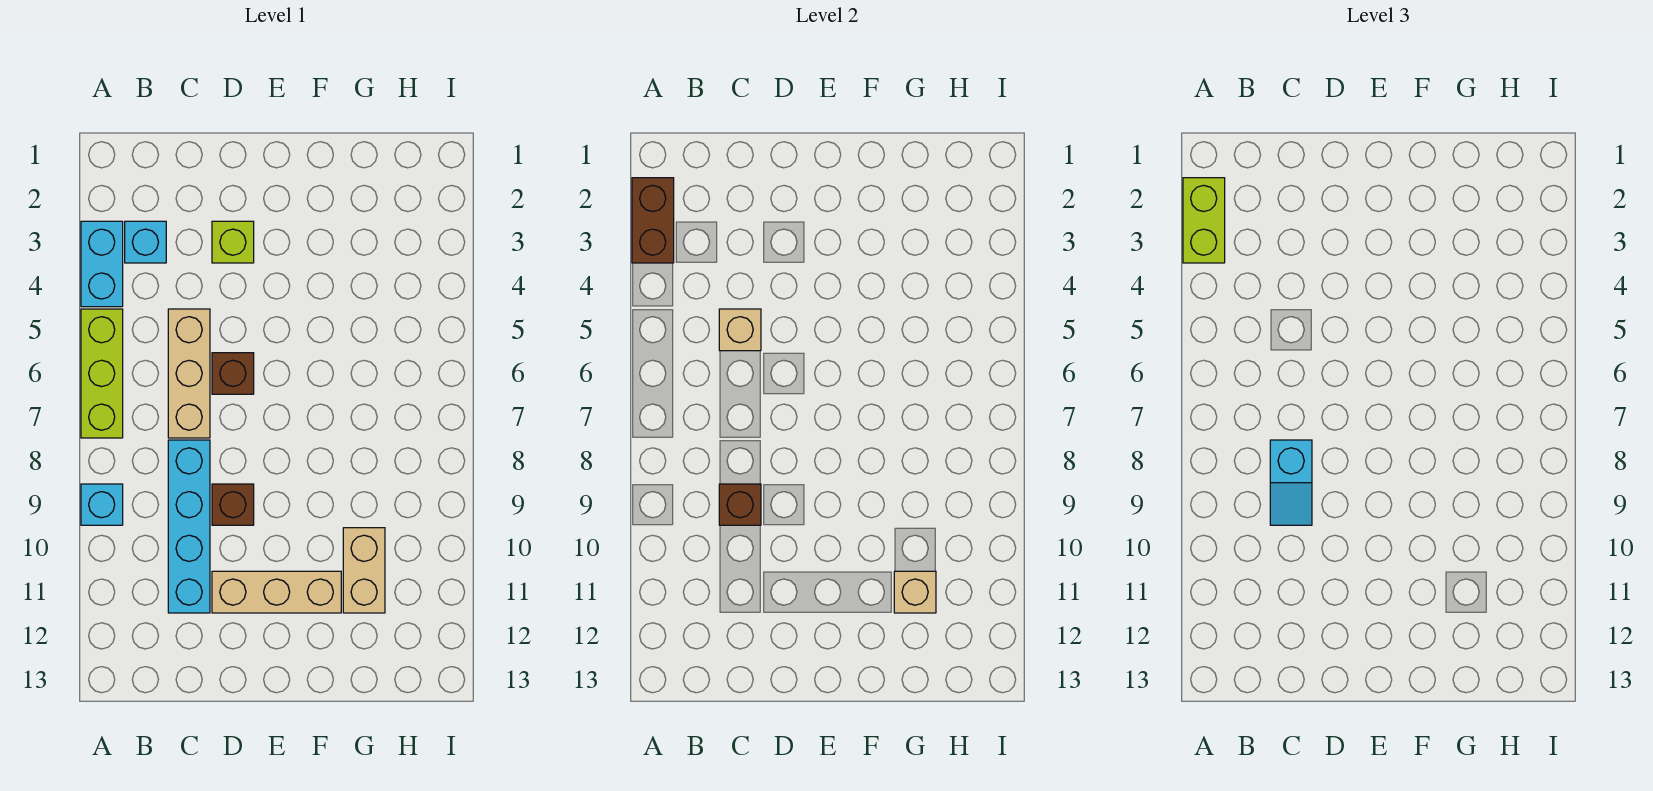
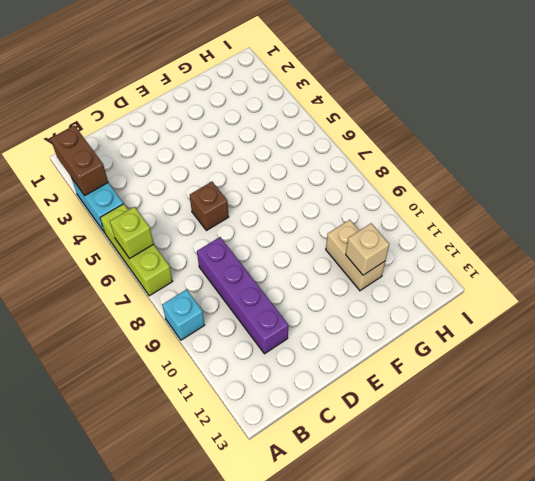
lime 1x1 brick [110,207,154,259] -> lime 1x1 brick moved to [212,221,254,263]
purple 1x4 brick [197,237,288,354] -> cyan 1x4 brick [168,440,210,613]
none -> cyan 1x1 brick [125,221,166,263]
none -> tan 1x3 brick [168,309,210,438]
none -> brown 1x1 brick [212,484,254,525]

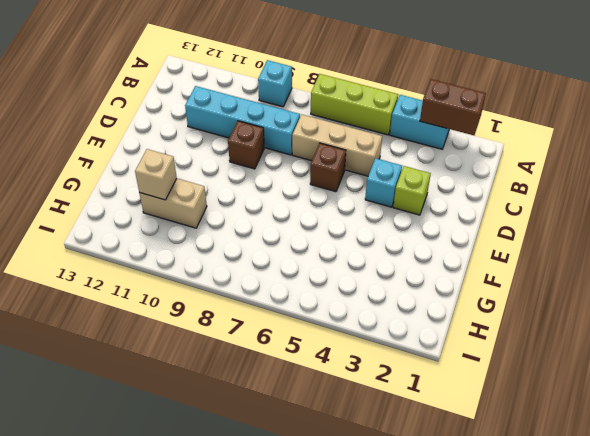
cyan 1x1 brick [365,158,402,207] -> cyan 1x1 brick moved to [125,221,166,263]
none -> tan 1x3 brick [212,571,341,613]
none -> tan 1x1 brick [719,309,761,351]
none -> brown 1x1 brick [719,484,761,525]

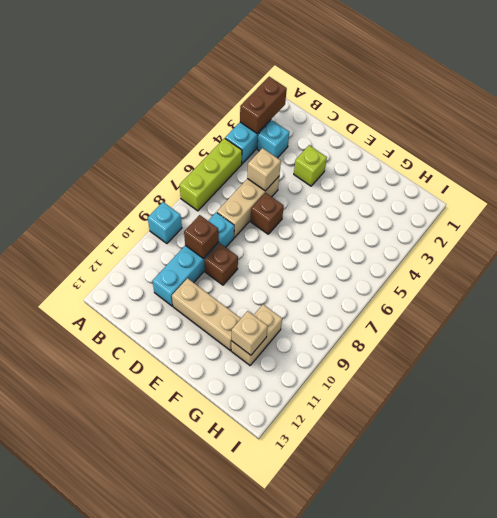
none -> lime 1x2 brick [1183,178,1225,263]
none -> cyan 1x2 slope [1270,440,1312,525]

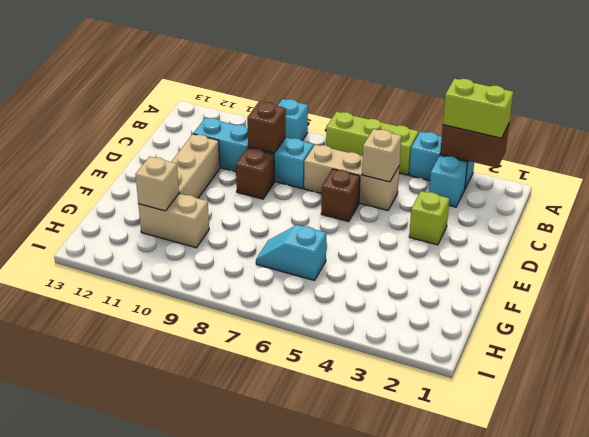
cyan 1x2 slope [256,225,326,281] -> cyan 1x2 slope moved to [1270,440,1312,525]

